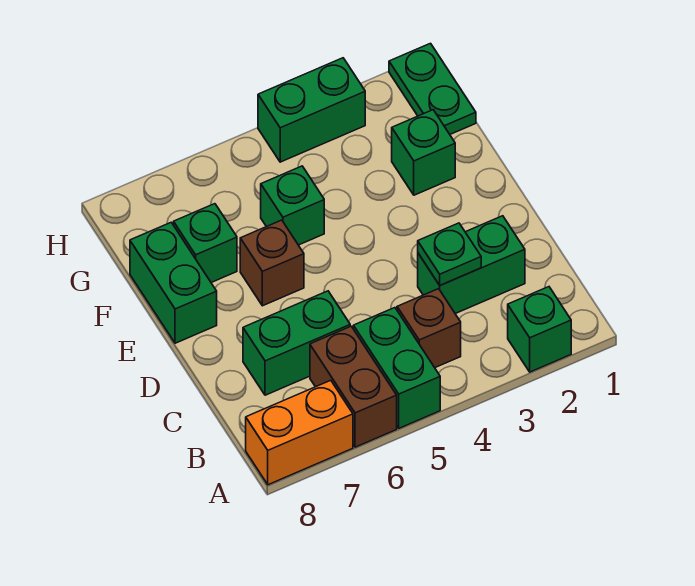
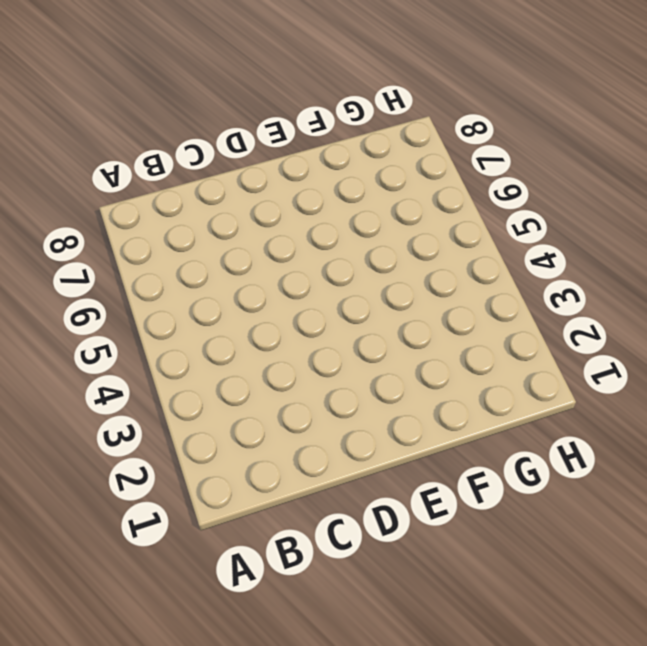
none -> green 1x1 brick [508,287,571,372]
none -> green 1x2 brick [353,308,440,428]
none -> brown 1x2 brick [310,326,397,447]

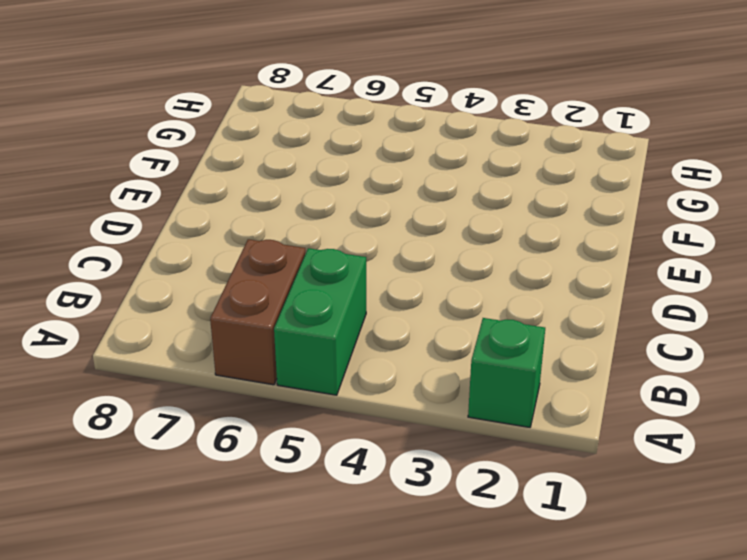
none -> orange 1x2 brick [246,380,353,485]
none -> brown 1x1 brick [397,289,461,368]
none -> green 1x2 brick [418,216,525,314]

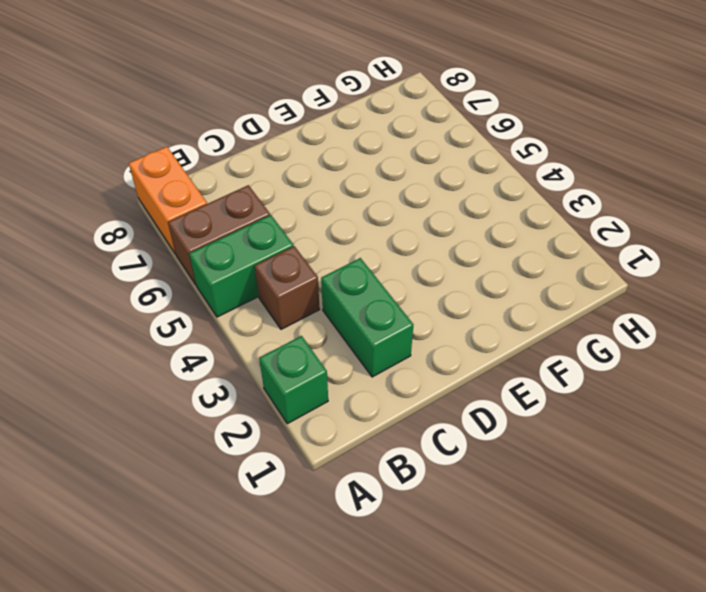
none -> green 1x2 brick [243,291,350,395]
none -> brown 1x1 brick [240,220,304,306]
none -> green 1x2 brick [130,222,217,343]

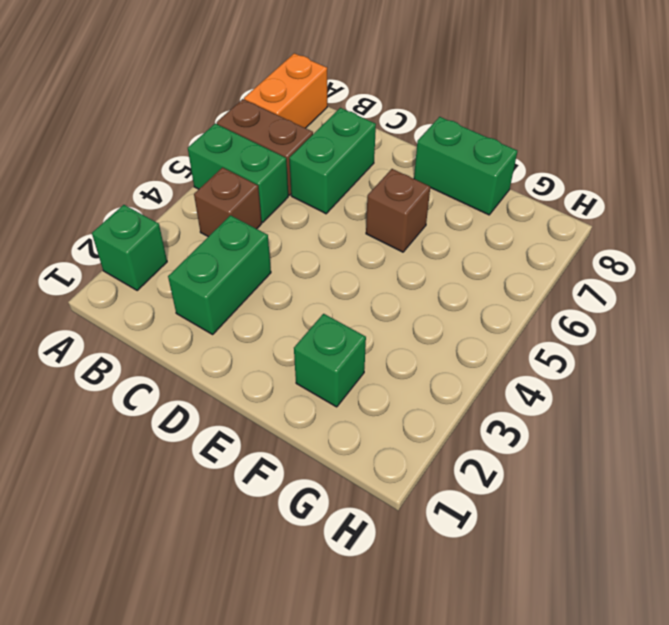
none -> green 1x1 brick [261,166,324,245]
none -> green 1x1 brick [174,204,237,283]
none -> green 1x2 plate [389,43,476,134]

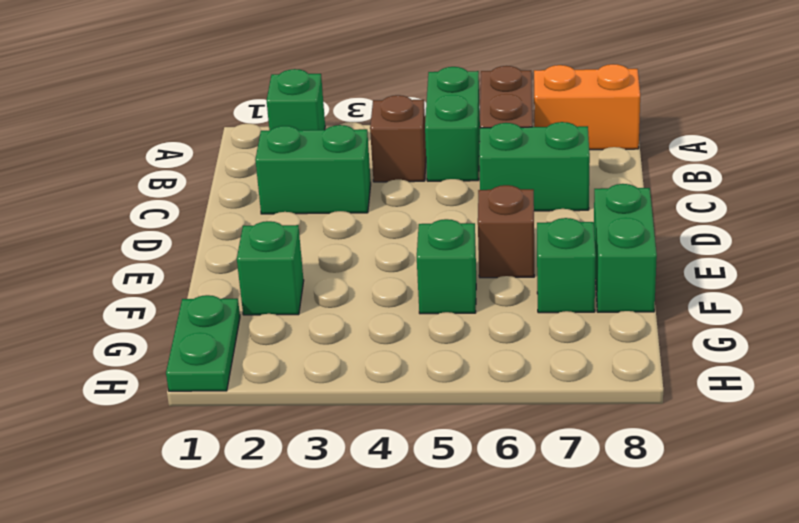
none -> green 1x2 brick [258,58,365,162]
none -> green 1x1 plate [418,223,481,285]

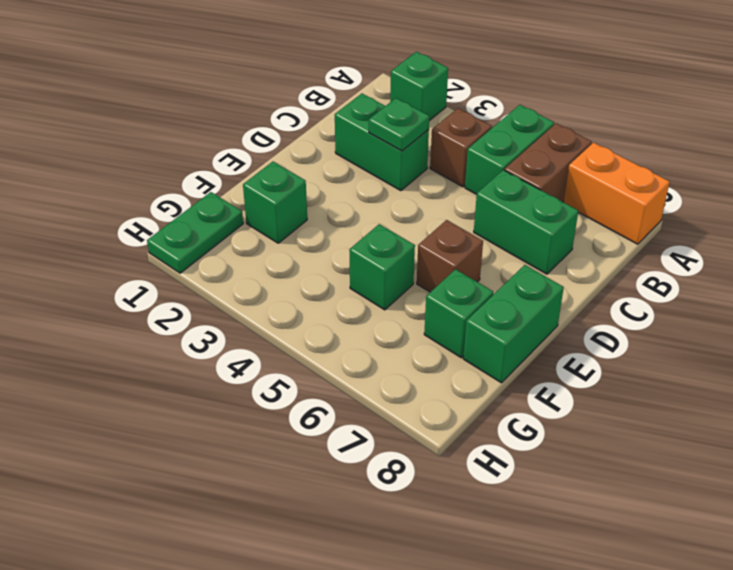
none -> green 1x2 brick [258,58,365,162]

